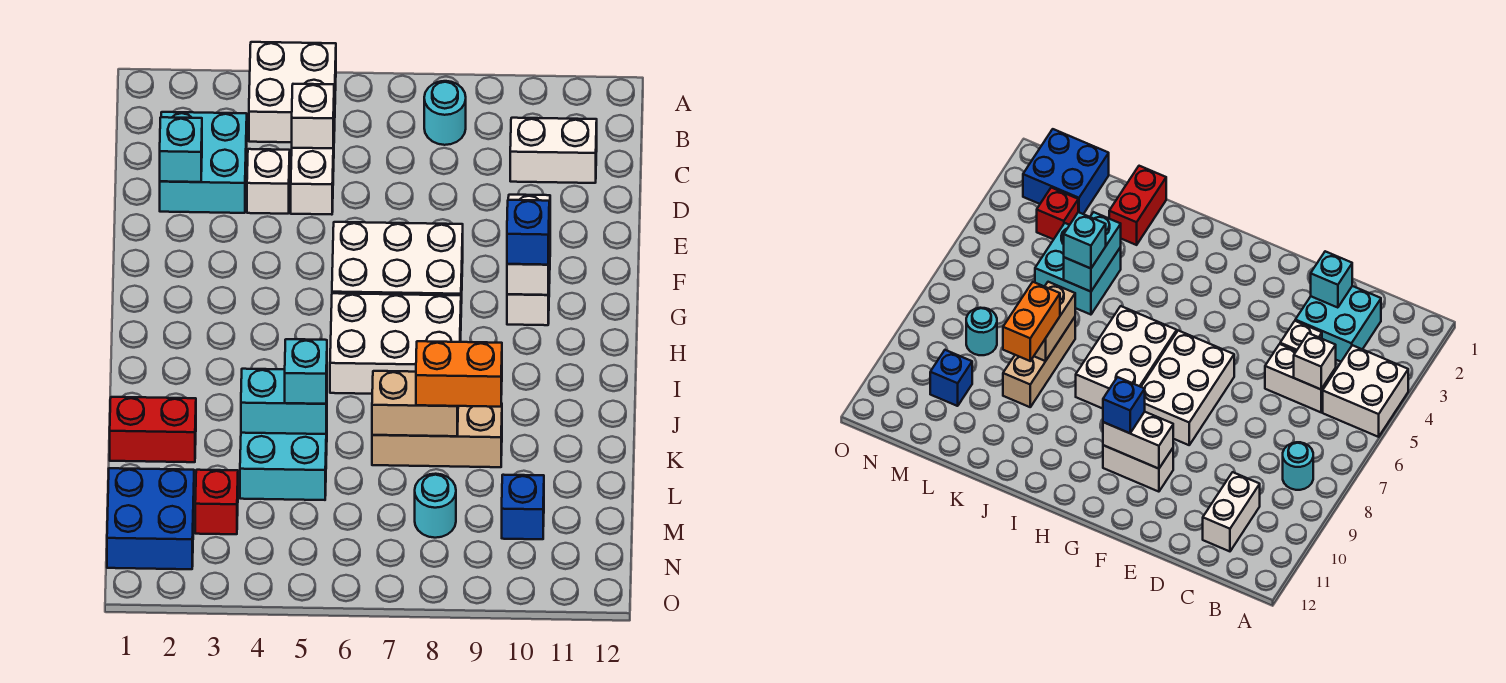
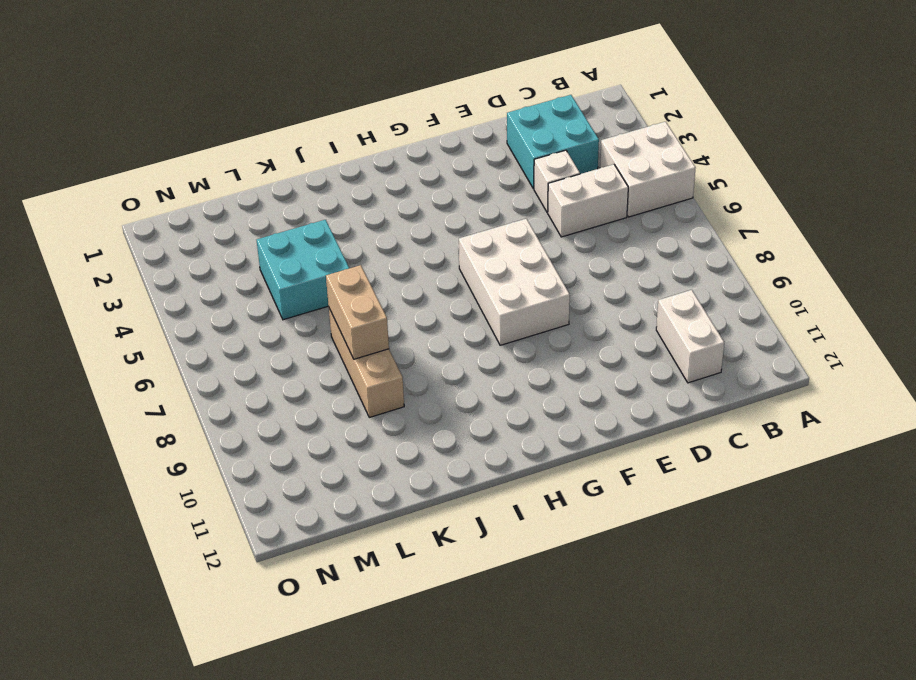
none -> cyan 1x1 round brick [424,81,466,145]
none -> white 1x2 brick [507,253,550,325]
none -> white 2x3 brick [330,293,461,394]

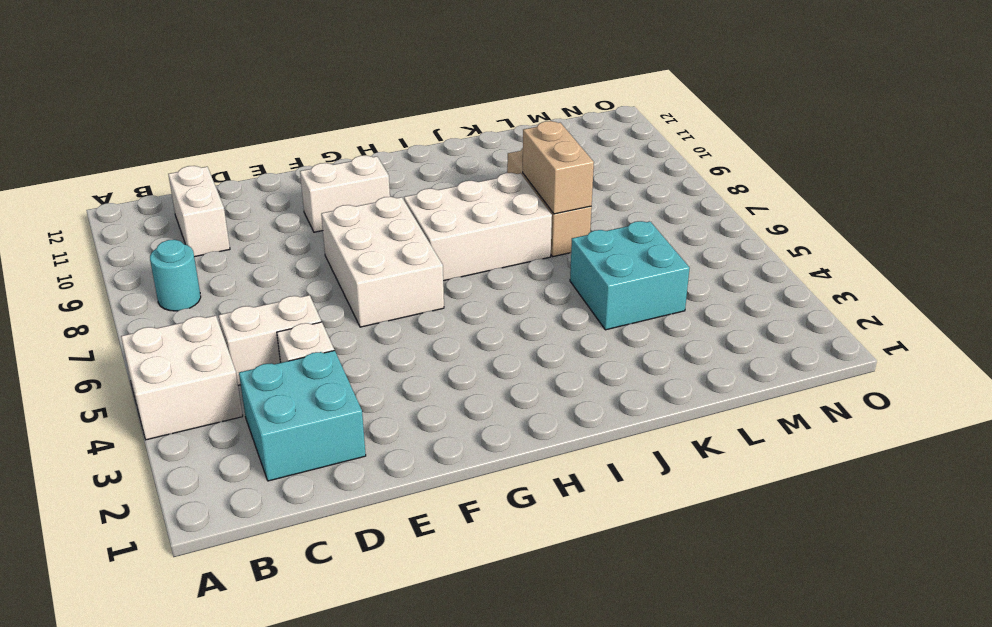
white 2x3 brick [404,173,552,281] -> white 2x3 brick turned to [330,293,461,394]
none -> red 1x2 brick [110,397,196,462]
none -> blue 2x2 brick [107,468,194,569]
none -> red 1x1 brick [195,470,238,534]

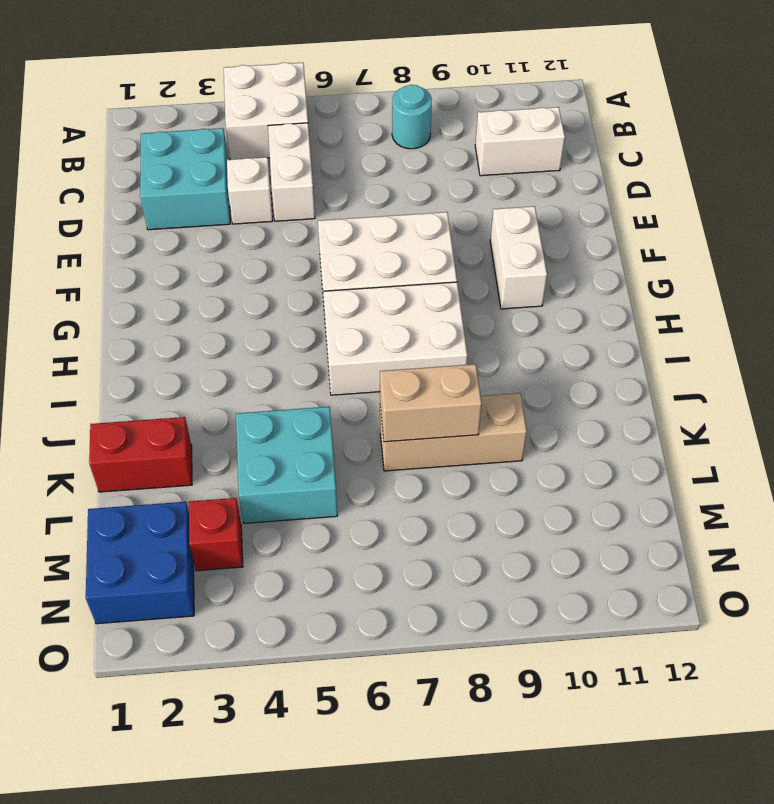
none -> cyan 1x1 round brick [415,474,456,538]
none -> blue 1x1 brick [502,475,544,539]
none -> white 1x1 brick [292,84,334,148]

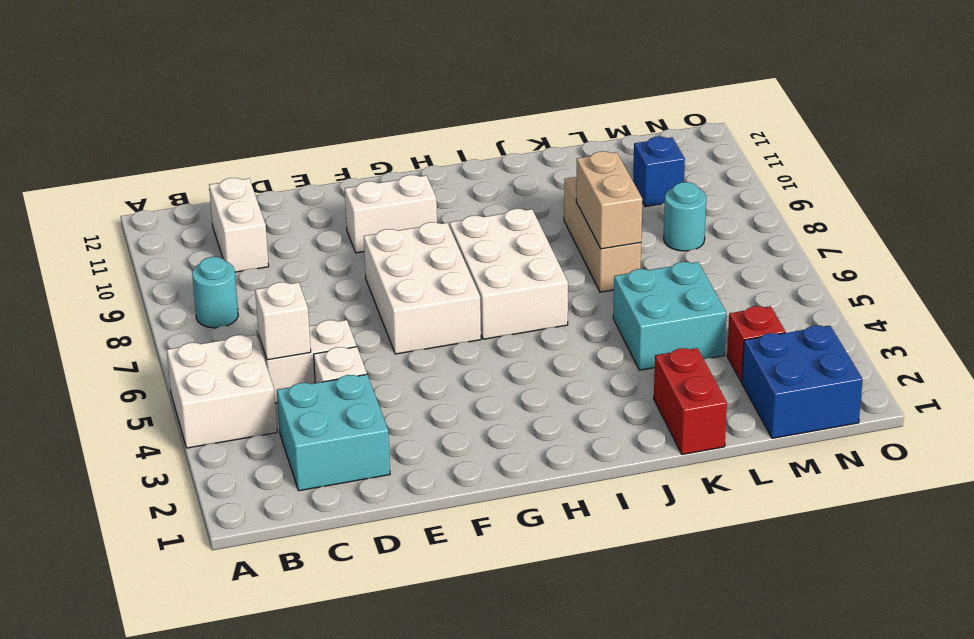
none -> cyan 1x1 brick [160,117,202,182]
none -> white 1x2 brick [507,195,550,295]
none -> cyan 1x2 brick [241,369,327,434]

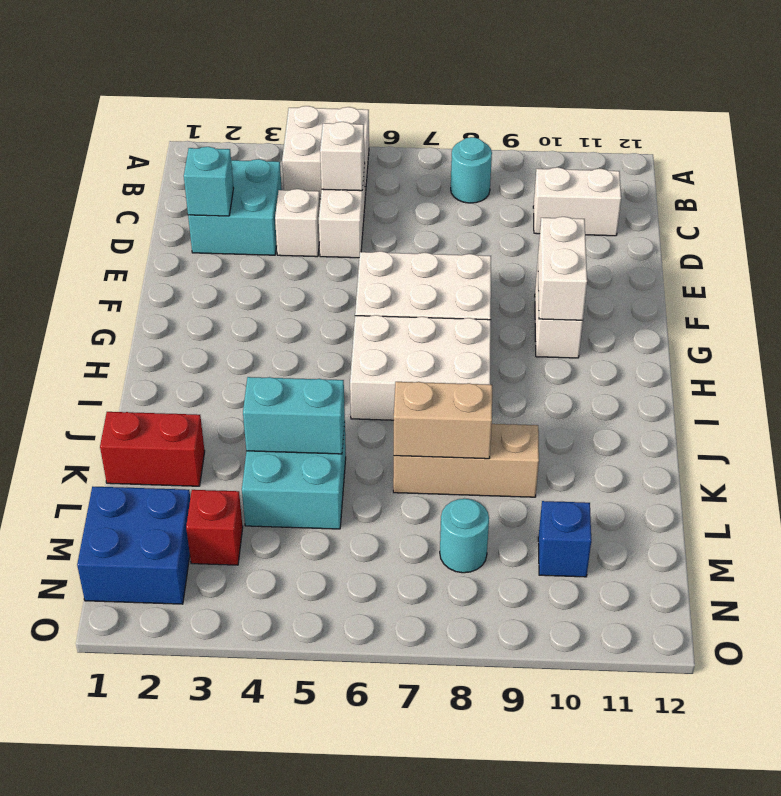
none -> blue 1x1 brick [507,200,549,265]
none -> cyan 1x1 brick [285,339,327,404]
none -> orange 1x2 brick [416,341,502,407]

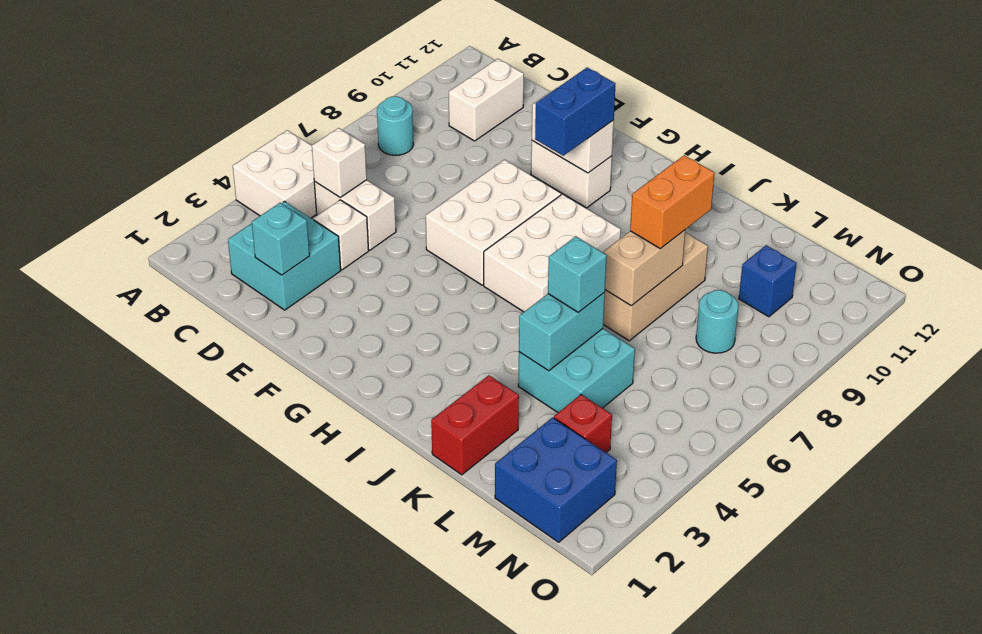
blue 1x2 brick [535,68,616,156] -> blue 1x1 brick [507,200,549,265]

